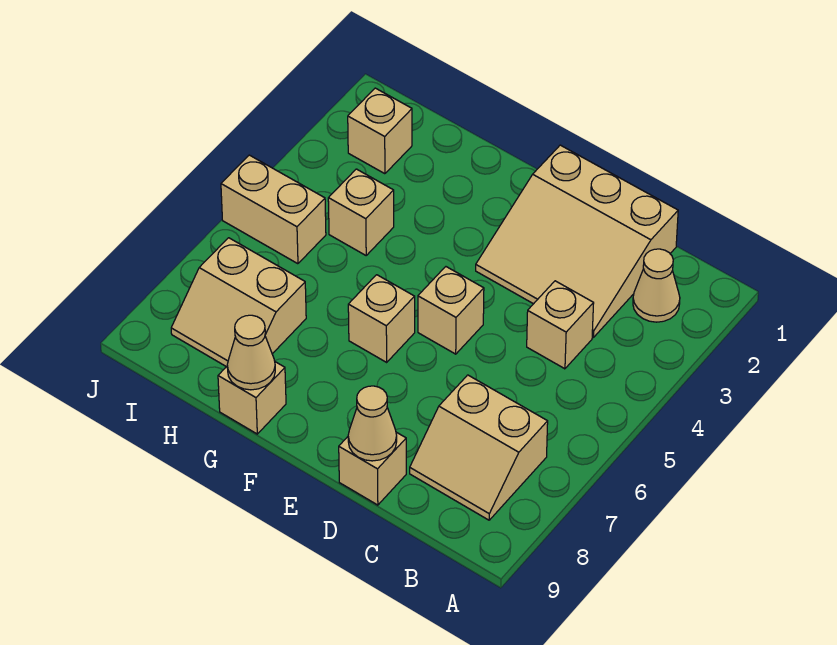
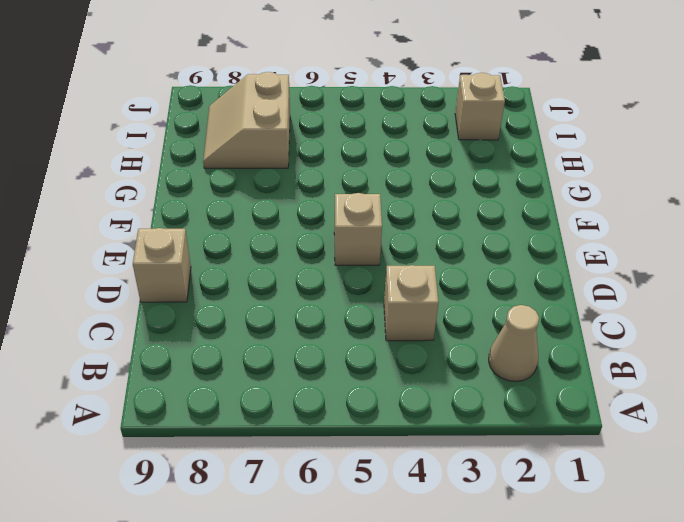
none -> tan 2x2 slope [410,375,548,520]
none -> tan 3x3 slope [476,145,678,338]
none -> tan 1x1 brick [348,275,415,362]

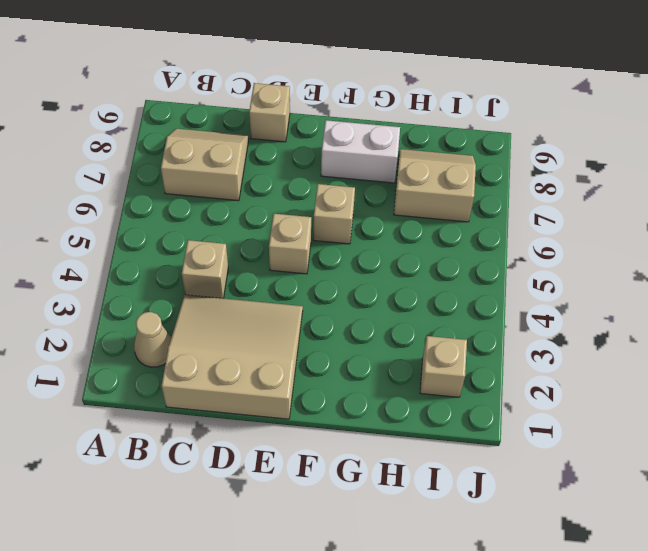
white 1x2 brick [321,120,400,183] -> none
none -> tan 1x1 brick [218,362,286,434]
none -> tan 1x1 brick [328,169,394,255]
none -> tan 1x2 brick [221,155,326,264]

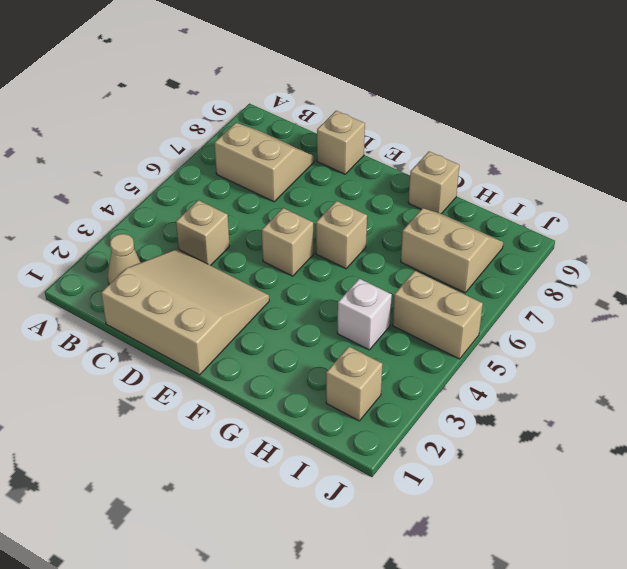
white 1x1 brick [337,279,392,350] -> tan 1x1 brick [328,169,394,255]
none -> tan 1x1 cone [348,386,397,461]
none -> tan 1x1 cone [227,315,275,390]

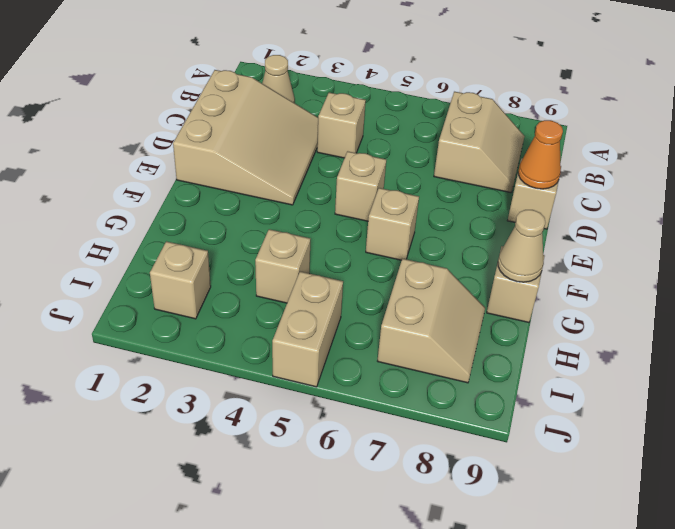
orange 1x1 cone [518,120,563,189] -> tan 1x1 cone [348,386,397,461]

